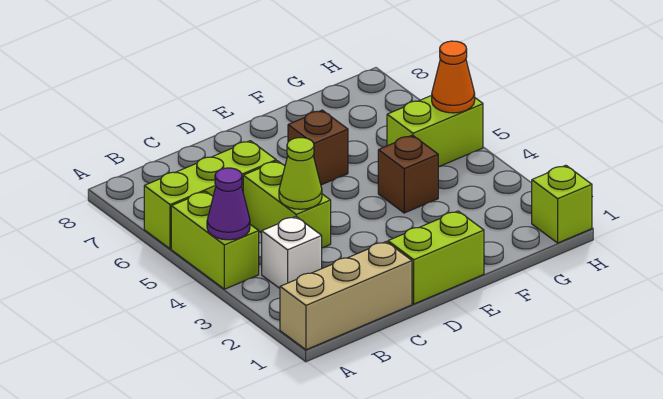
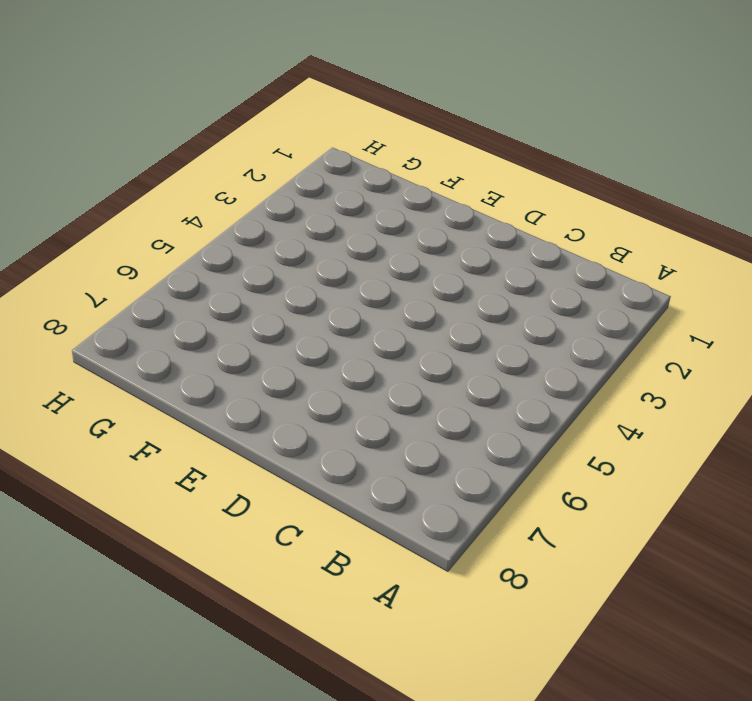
none -> tan 1x3 brick [280,242,412,350]
none -> lime 1x2 brick [171,191,259,289]
none -> lime 1x3 brick [144,141,276,249]

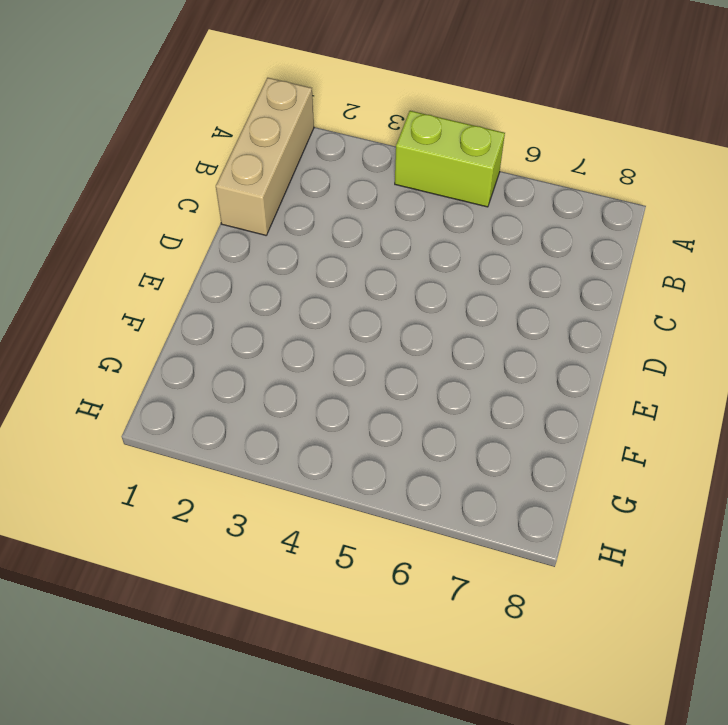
none -> lime 1x3 brick [144,141,276,249]
none -> white 1x1 brick [262,216,322,288]
none -> lime 1x2 brick [243,161,331,248]

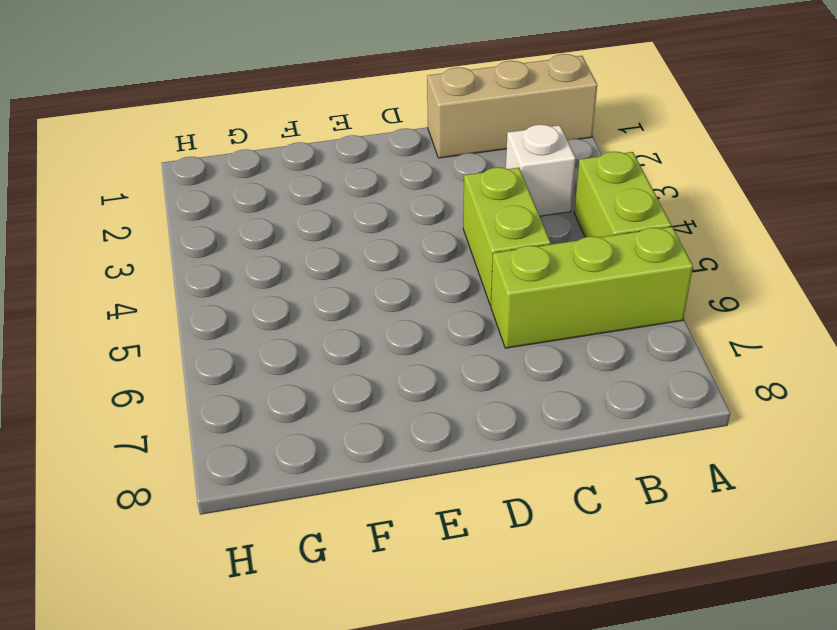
none -> lime 1x2 brick [388,211,484,304]
none -> brown 1x1 brick [288,110,348,185]
none -> brown 1x1 brick [378,135,438,213]

